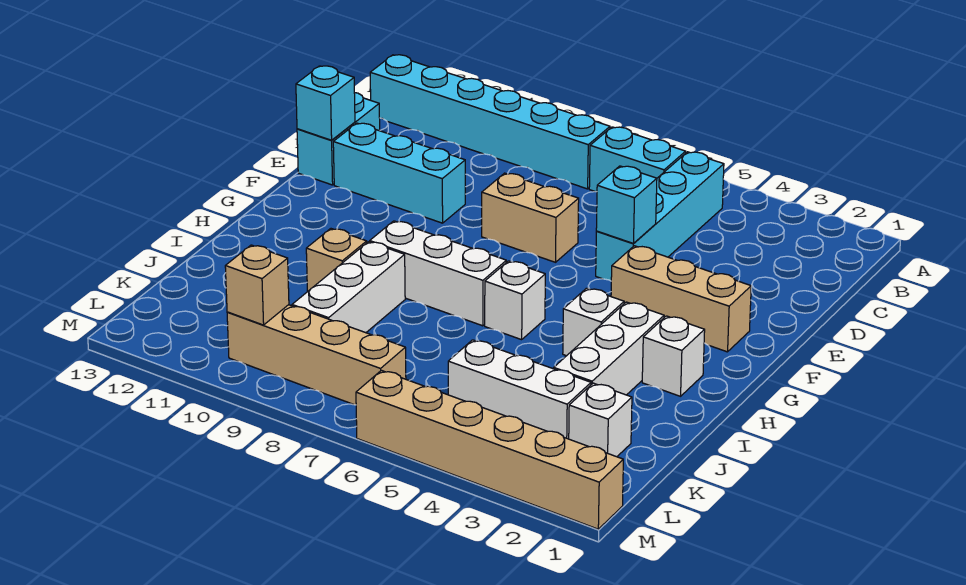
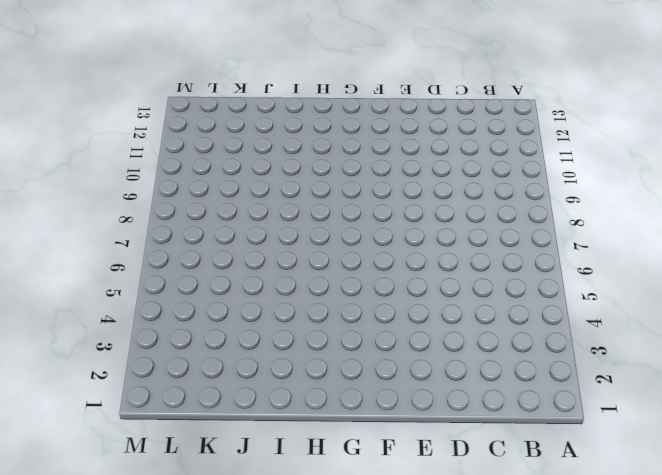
none -> cyan 1x4 brick [596,152,724,281]
none -> cyan 1x2 brick [589,127,686,192]
none -> cyan 1x6 brick [370,55,610,189]

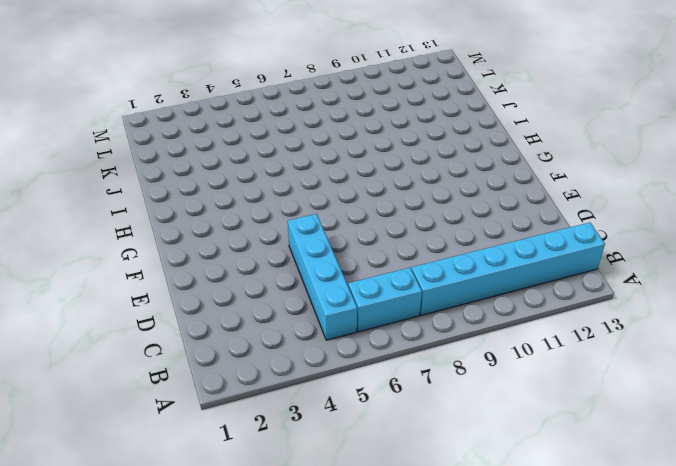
none -> cyan 1x2 brick [297,93,380,185]
none -> tan 1x2 brick [482,173,579,262]
none -> cyan 1x3 brick [333,123,465,223]

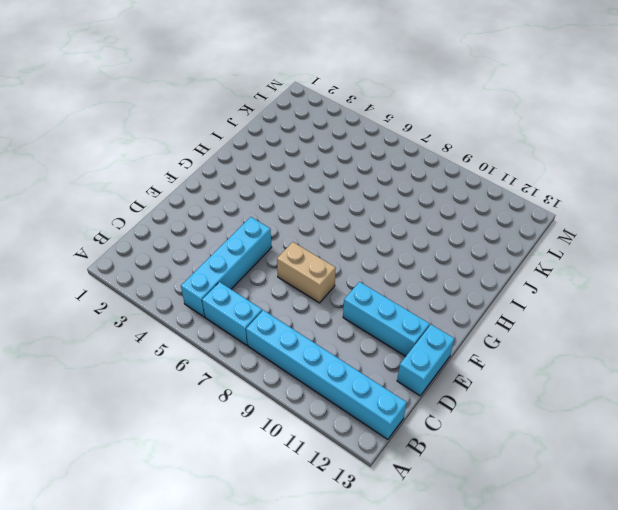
none -> tan 1x3 brick [611,246,751,352]
none -> white 1x1 brick [642,316,705,396]
none -> white 1x3 brick [554,302,664,395]

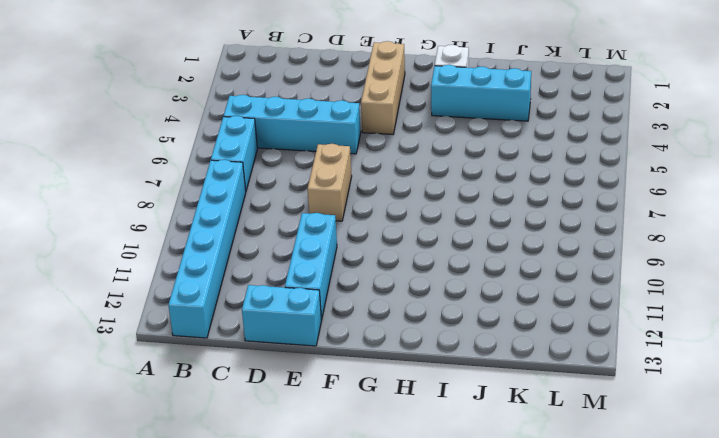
cyan 1x3 brick [431,65,531,121] -> white 1x3 brick [554,302,664,395]
none -> white 1x1 brick [563,288,624,356]
none -> white 1x1 brick [485,261,545,340]
none -> white 1x3 brick [370,221,506,326]

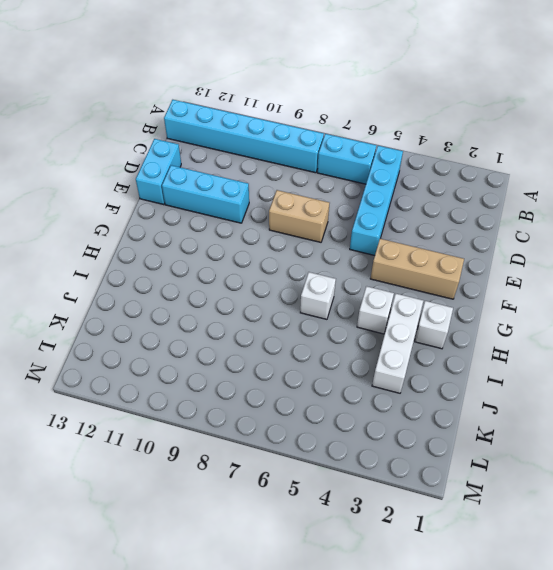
none -> white 1x3 brick [370,221,506,326]
none -> white 1x3 brick [292,242,405,333]
none -> tan 1x1 brick [306,229,367,292]

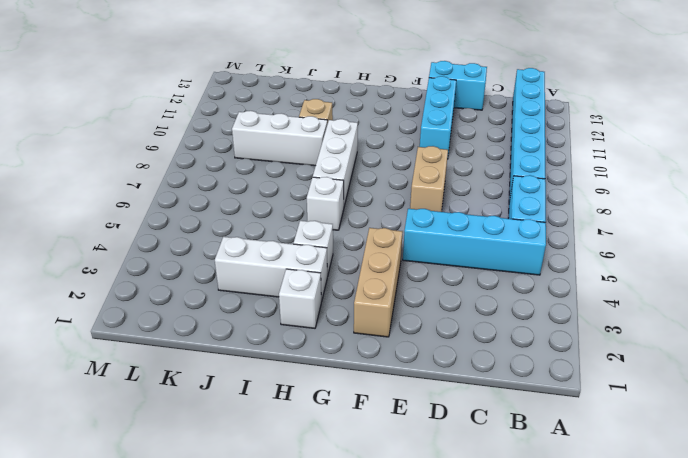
none -> white 1x1 brick [569,383,632,457]
none -> white 1x3 brick [448,340,591,439]
none -> tan 1x4 brick [227,305,406,405]

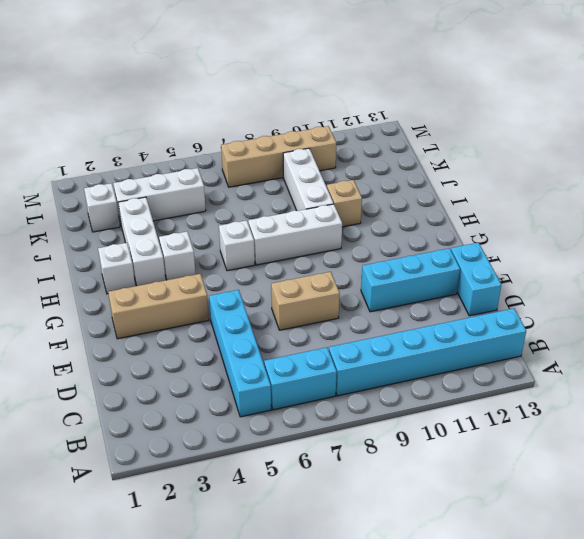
none -> tan 1x6 brick [356,370,623,529]
none -> cyan 1x1 brick [596,166,657,243]
none -> cyan 1x1 brick [296,66,355,140]

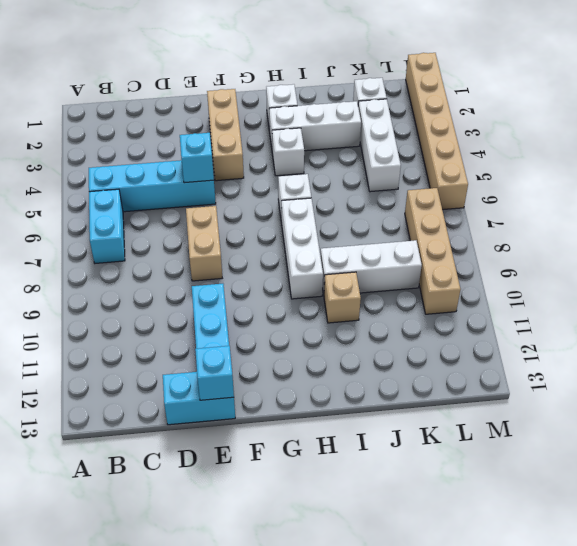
none -> cyan 1x6 brick [370,55,610,189]
none -> tan 1x1 brick [225,245,289,325]

